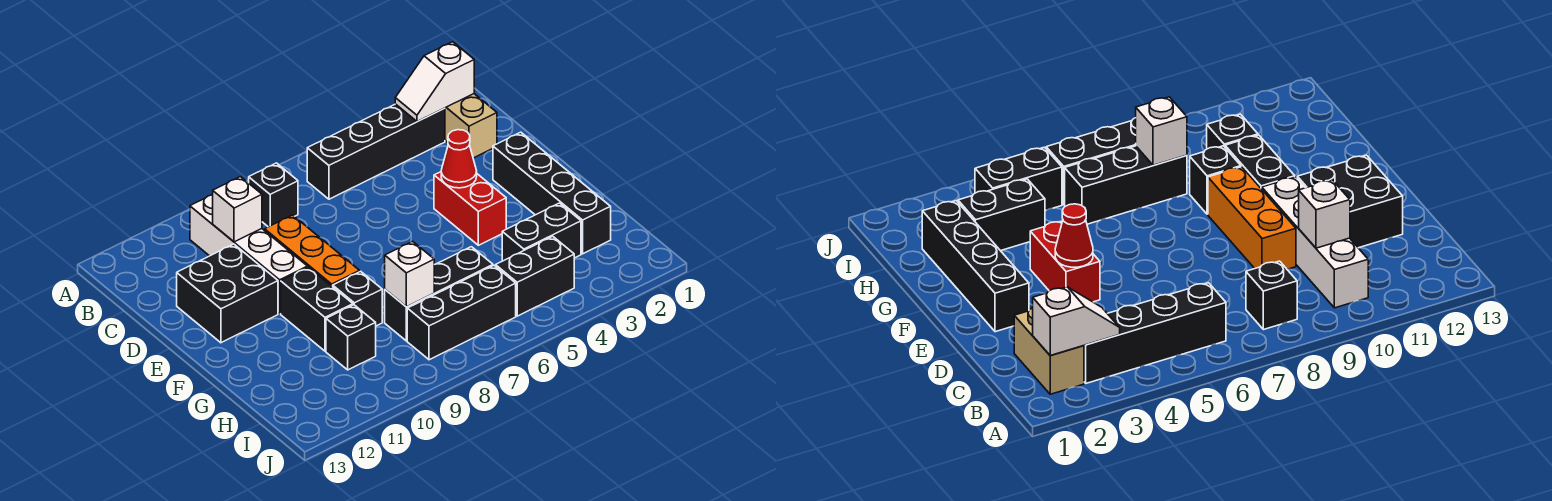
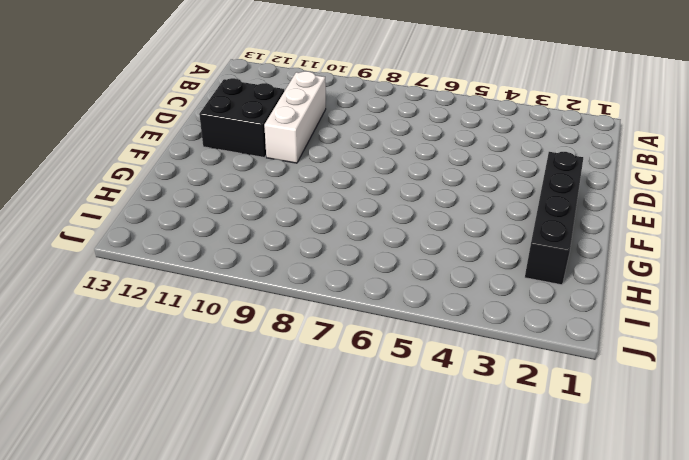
white 1x3 brick [264,71,326,163] -> white 1x4 brick [190,195,308,314]
none -> tan 1x2 brick [445,94,497,158]
none -> black 1x4 brick [307,104,445,199]
none -> black 1x1 brick [249,163,298,227]

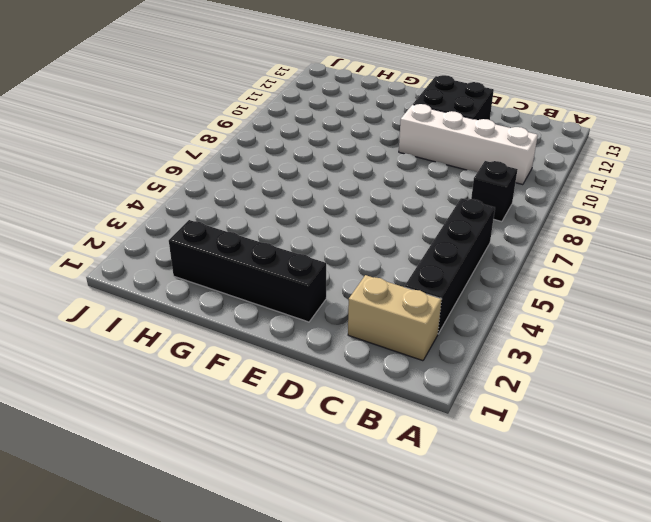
none -> orange 1x3 brick [265,215,360,287]
none -> red 1x2 brick [434,172,506,245]
none -> black 1x2 brick [281,267,353,351]

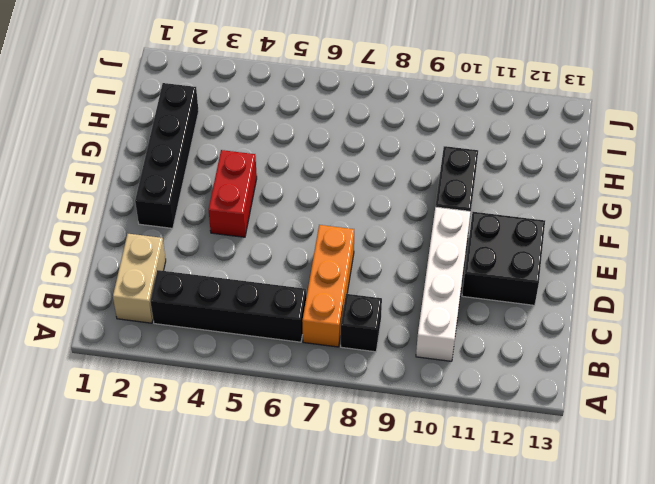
orange 1x3 brick [302,225,354,347] -> orange 1x3 brick moved to [265,215,360,287]
none -> black 1x1 brick [333,271,382,326]
none -> black 1x2 brick [502,203,581,261]
none -> black 1x3 brick [385,247,493,341]

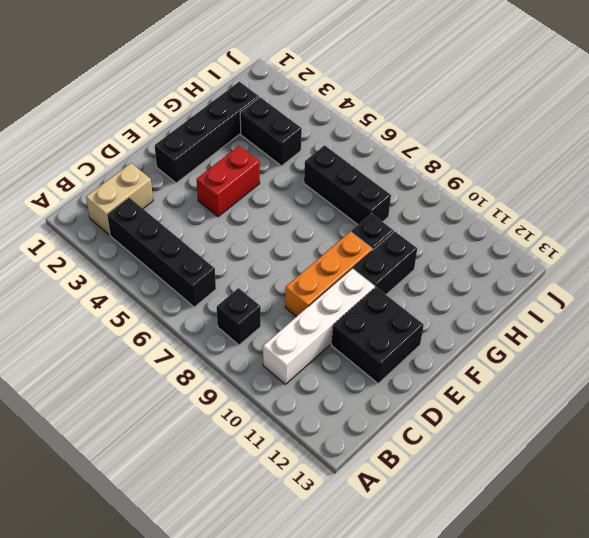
none -> black 1x1 brick [326,305,376,370]
none -> black 1x2 brick [496,236,574,316]
none -> black 1x3 brick [407,266,516,360]

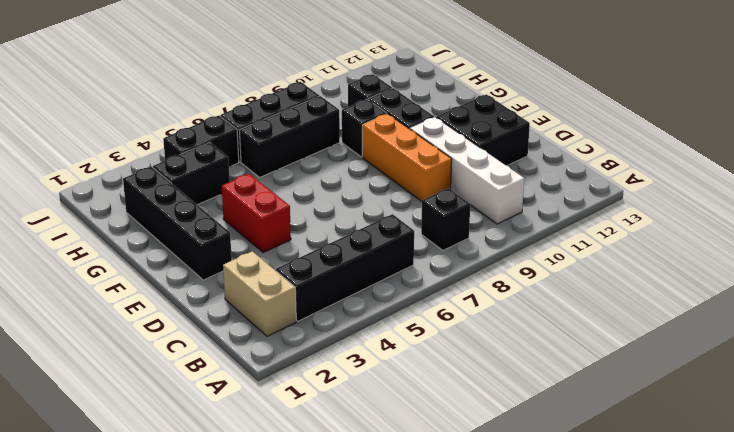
none -> white 1x2 slope [395,42,474,122]
none -> white 1x1 brick [213,177,262,242]
none -> red 1x1 cone [441,130,477,188]

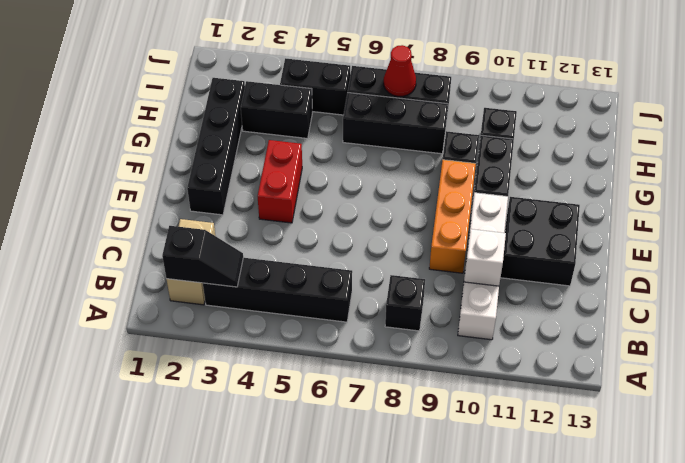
black 1x2 slope [162,226,243,287] -> white 1x2 slope [395,42,474,122]
red 1x1 cone [384,45,416,96] -> red 1x1 cone moved to [441,130,477,188]
none -> white 1x1 brick [385,241,434,307]

